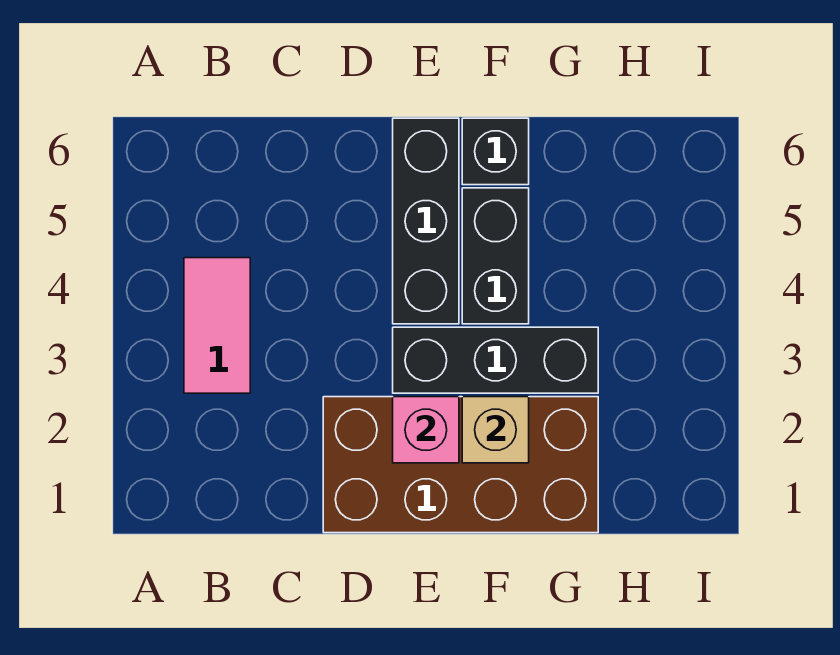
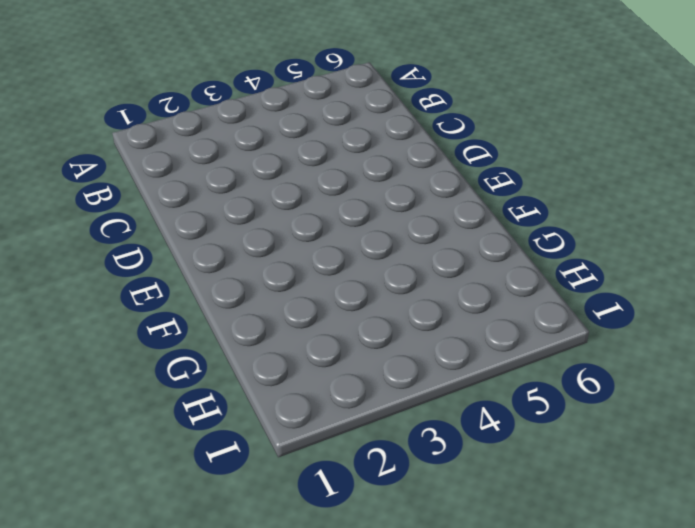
none -> pink 1x2 tile [184,258,250,393]
none -> brown 2x4 brick [323,397,598,533]

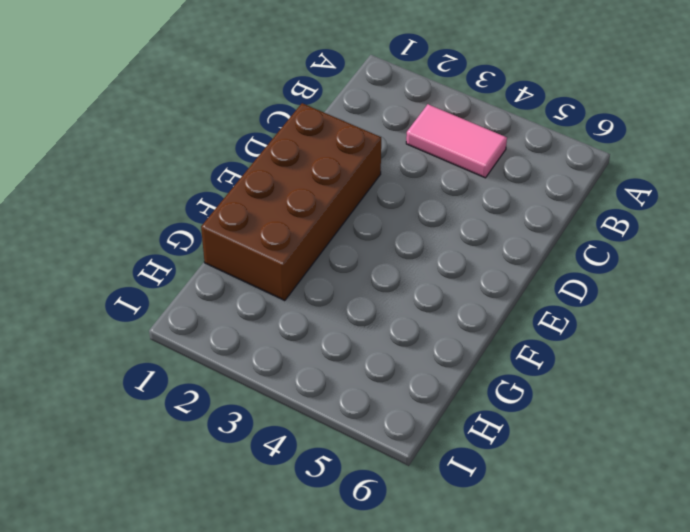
none -> black 1x3 brick [393,327,598,393]
none -> black 1x3 brick [393,118,459,324]

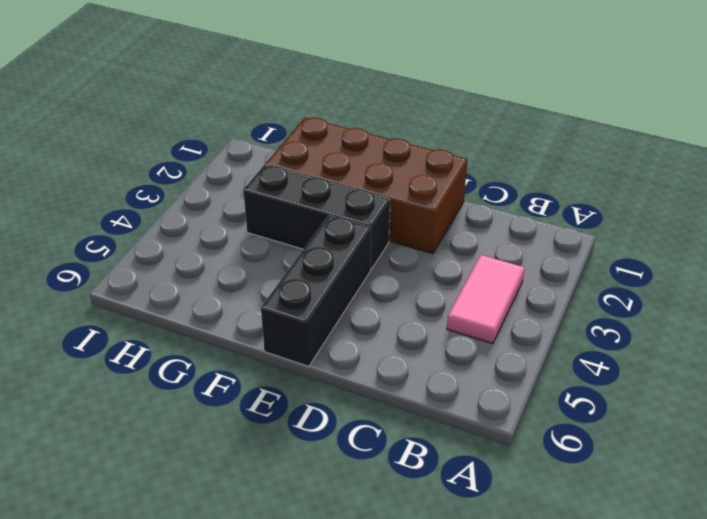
none -> black 1x2 brick [462,188,529,324]
none -> black 1x1 brick [462,118,529,185]

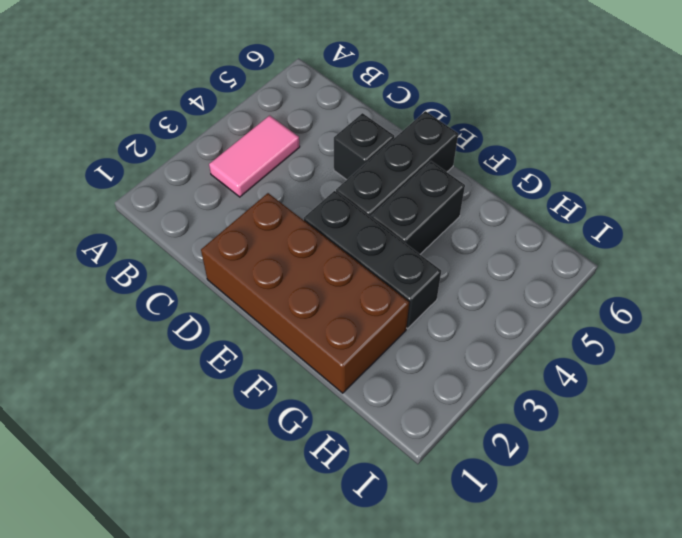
black 1x1 brick [334,113,394,180] -> black 1x1 brick moved to [462,118,529,185]
none -> pink 1x1 brick [393,397,459,463]
none -> tan 1x1 brick [462,397,529,463]

